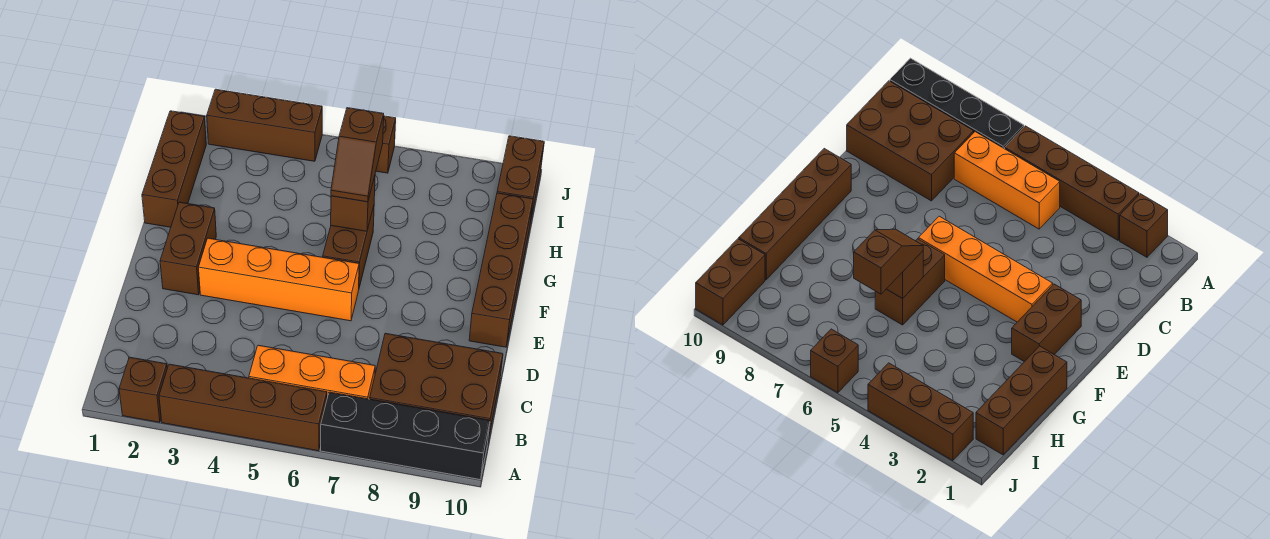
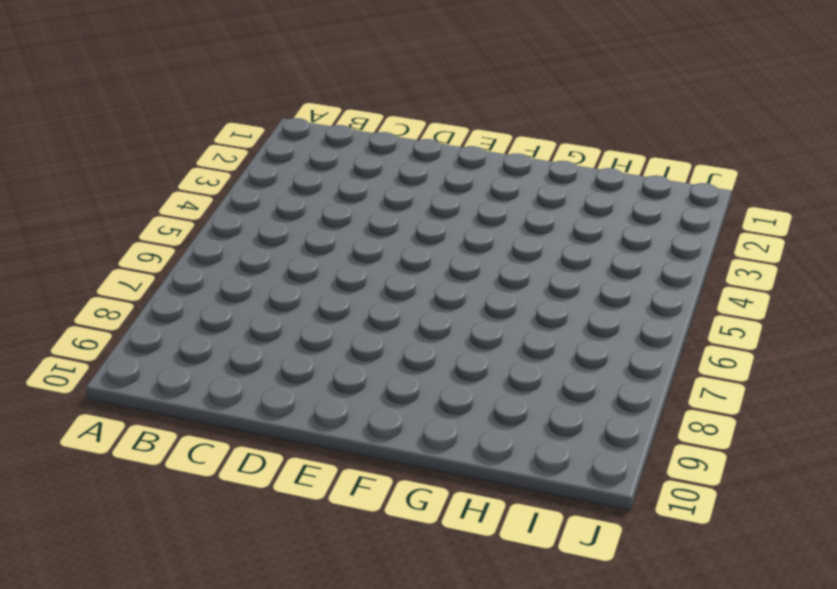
none -> brown 1x1 brick [119,357,167,422]
none -> brown 1x4 brick [159,364,327,451]
none -> black 1x4 brick [321,392,490,480]

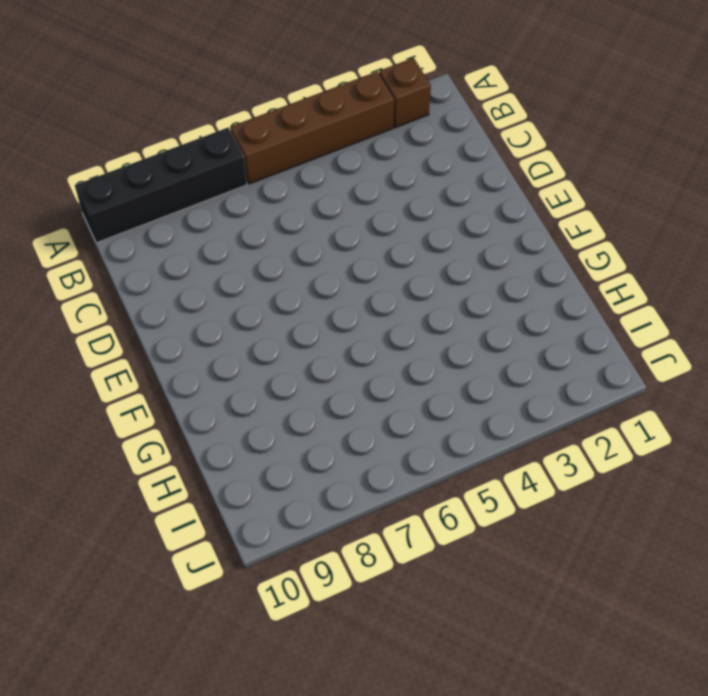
none -> orange 1x3 brick [249,345,375,399]
none -> brown 2x3 brick [370,333,503,440]
none -> brown 1x2 brick [160,202,216,295]

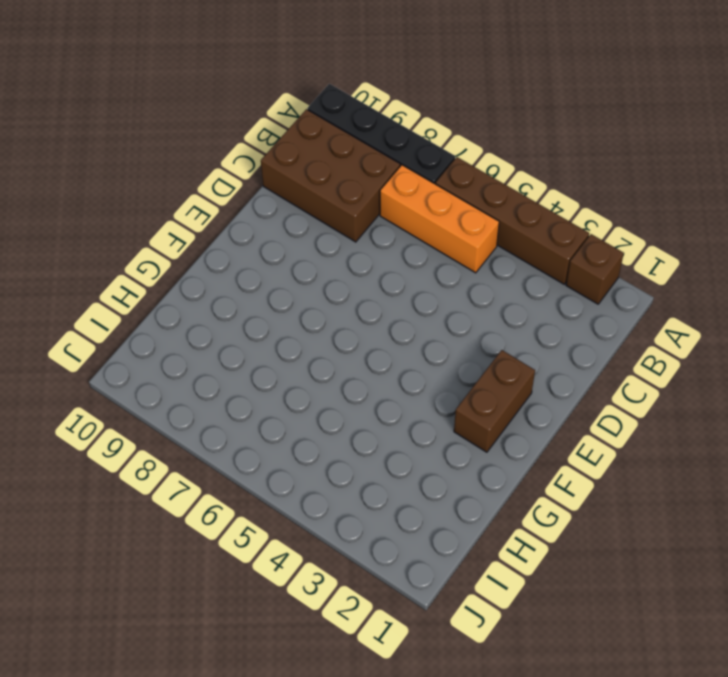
none -> orange 1x4 brick [199,238,359,321]
none -> brown 1x4 brick [469,193,533,347]
none -> brown 1x2 brick [323,206,374,287]

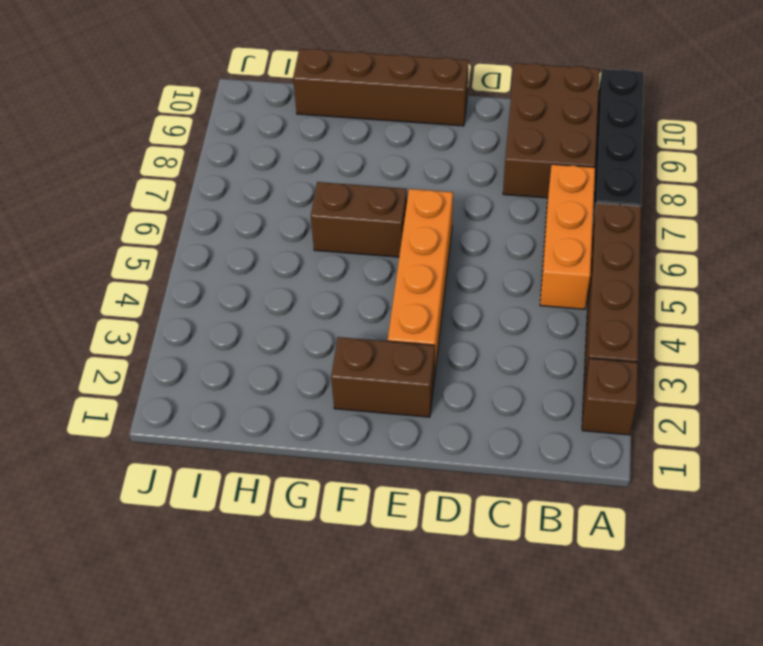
none -> brown 1x3 brick [142,111,206,227]
none -> brown 1x2 brick [497,136,544,223]
none -> brown 1x3 brick [207,89,322,161]

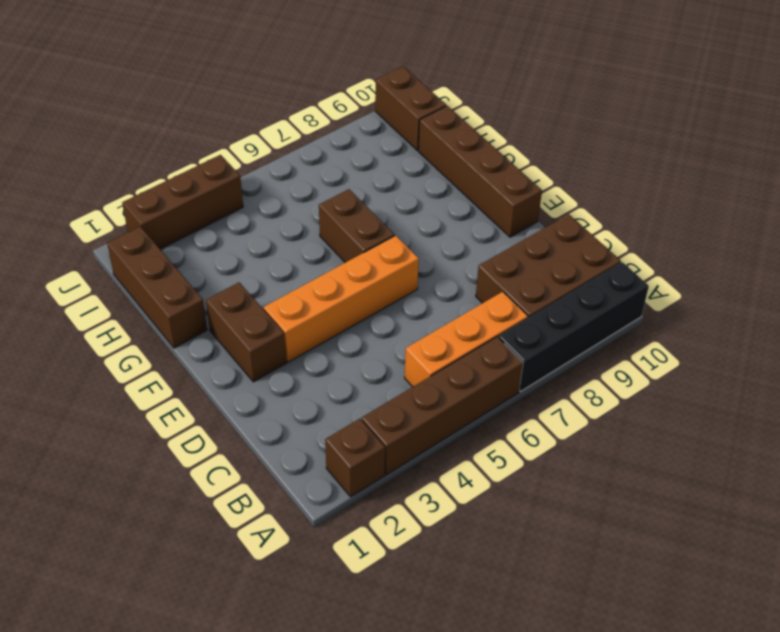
none -> brown 1x1 brick [376,116,396,173]
none -> brown 1x1 brick [331,176,375,231]
none -> brown 1x2 slope [331,108,384,202]

